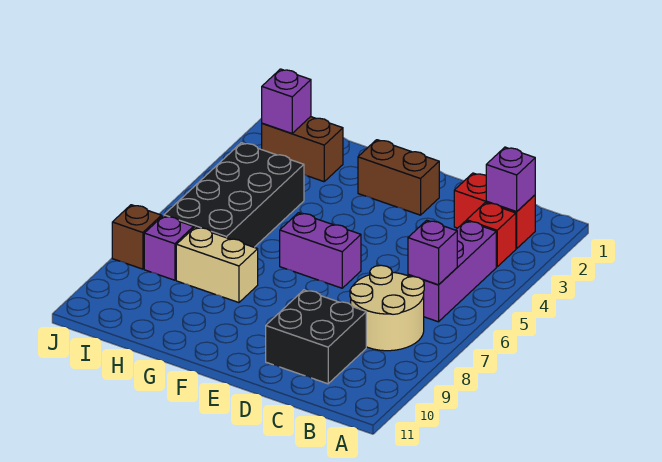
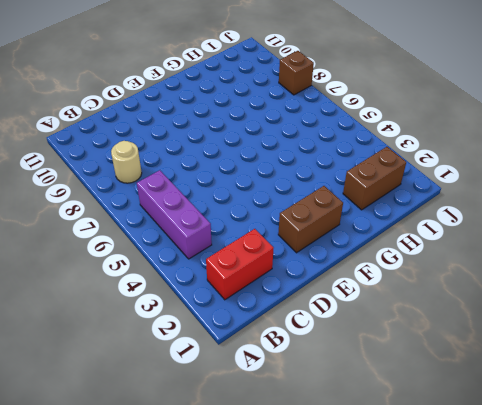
tan 1x1 round brick [111,141,142,183] -> tan 2x2 round brick [350,265,424,351]
none -> red 1x1 brick [467,203,516,267]
none -> black 2x2 brick [266,290,366,384]
none -> purple 1x2 brick [280,213,361,288]

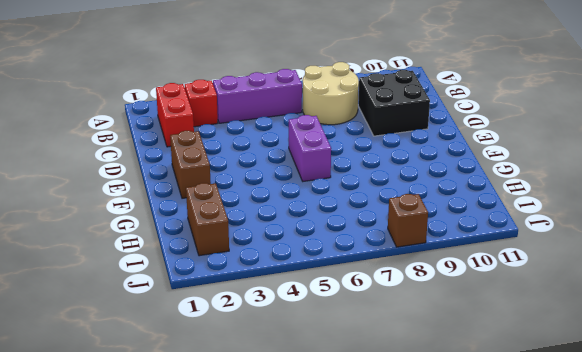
none -> tan 1x2 brick [176,227,258,303]
none -> black 2x4 brick [164,143,304,247]
none -> purple 1x1 brick [144,216,194,280]

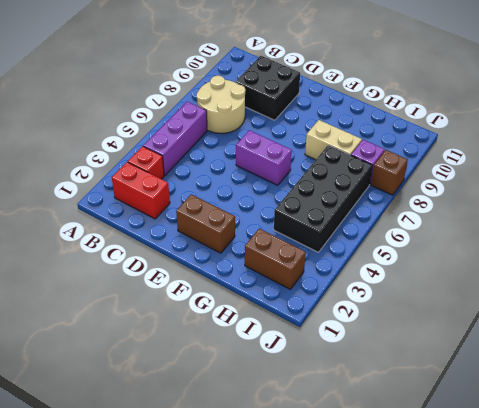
none -> purple 1x1 brick [486,147,535,212]
none -> purple 1x1 brick [408,220,457,285]
none -> purple 1x1 brick [262,69,311,134]

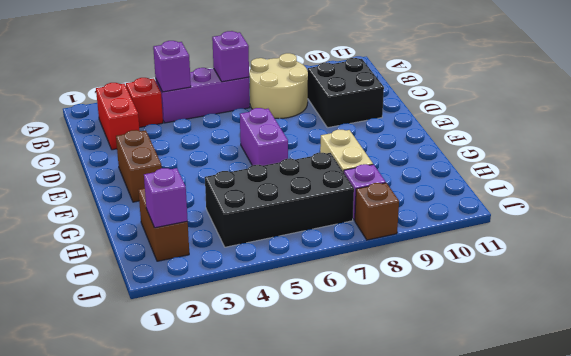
purple 1x1 brick [153,41,191,92] -> purple 1x1 brick moved to [486,147,535,212]

